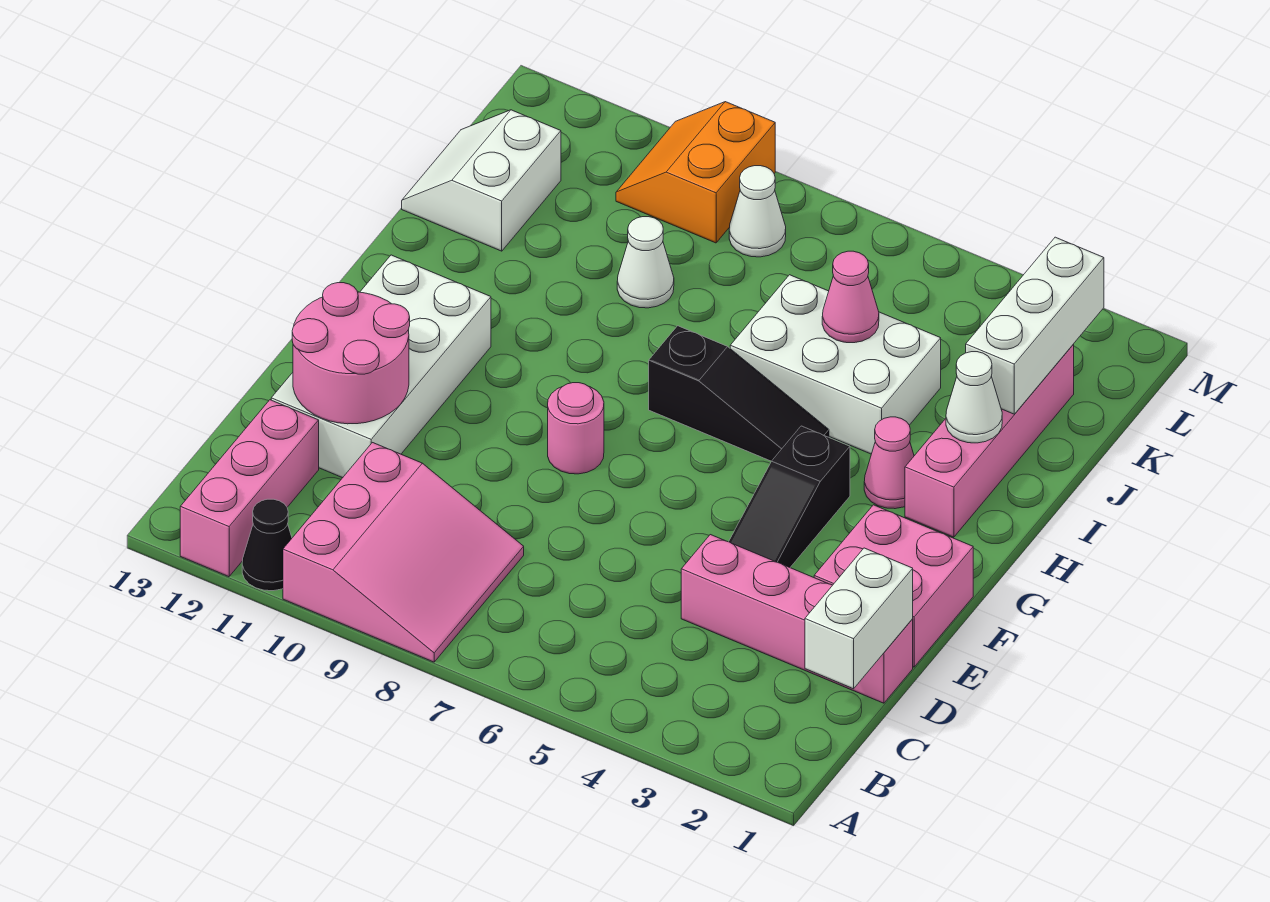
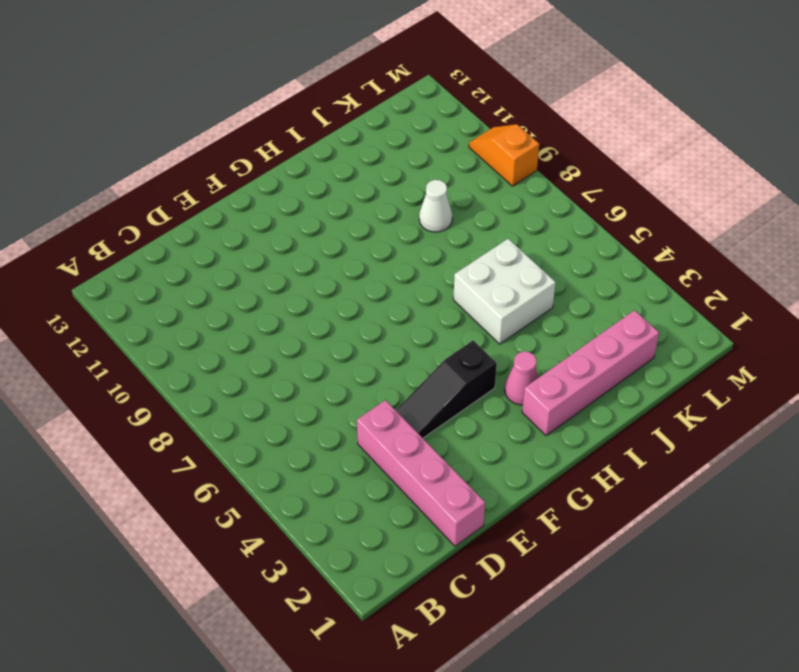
white 2x2 brick [453,239,556,344] -> white 2x3 brick [730,275,941,454]
orange 1x2 slope [469,124,539,186] -> orange 2x2 slope [616,102,775,243]
none -> pink 3x3 slope [283,443,524,662]
none -> black 1x1 cone [242,499,292,591]
none -> pink 1x3 brick [180,400,319,577]

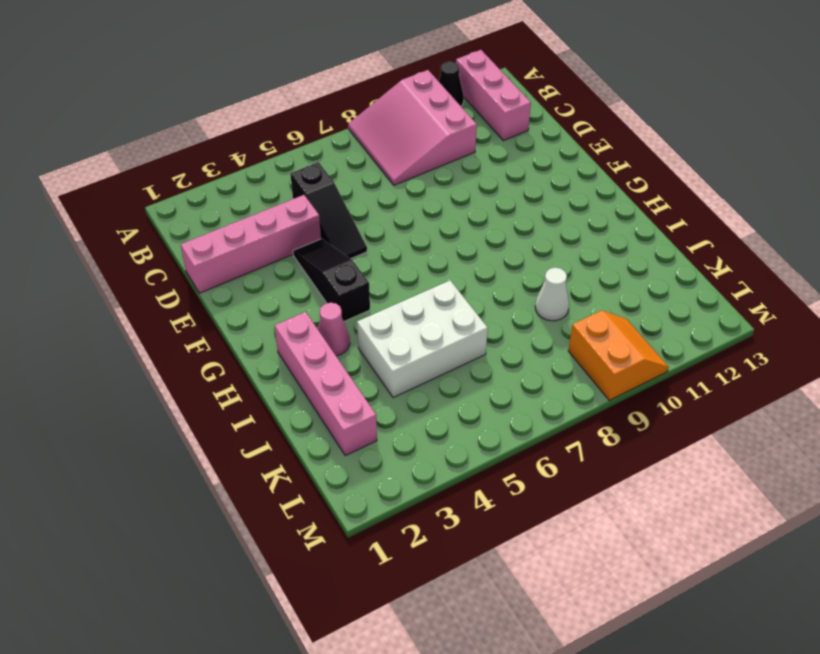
black 1x3 slope [290,162,367,259] -> black 1x3 slope turned to [649,326,829,461]
none -> white 2x4 brick [271,255,491,478]
none -> pink 2x2 brick [814,505,973,667]
none -> pink 1x1 round brick [548,383,604,474]

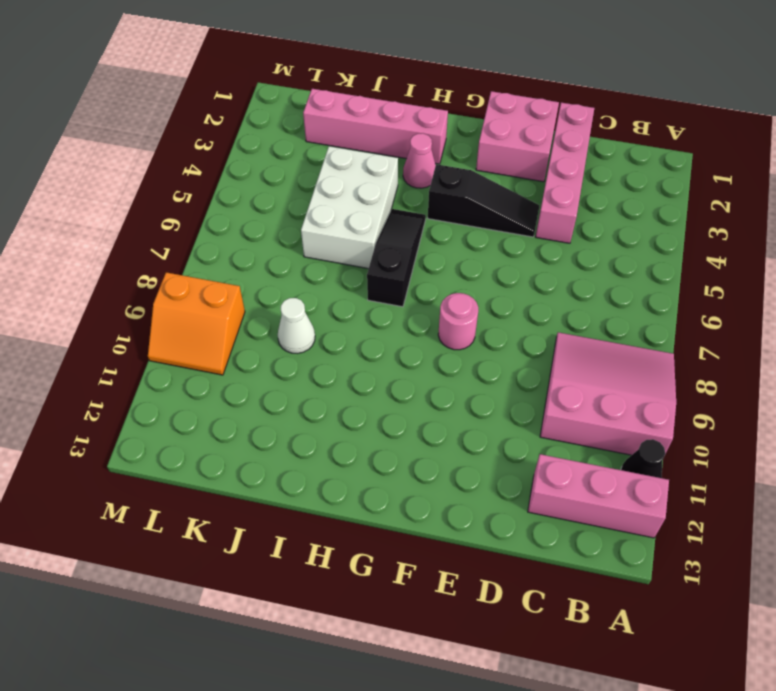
none -> white 2x4 brick [271,255,491,478]
none -> white 2x2 slope [402,110,561,251]
none -> white 1x1 cone [729,166,786,257]

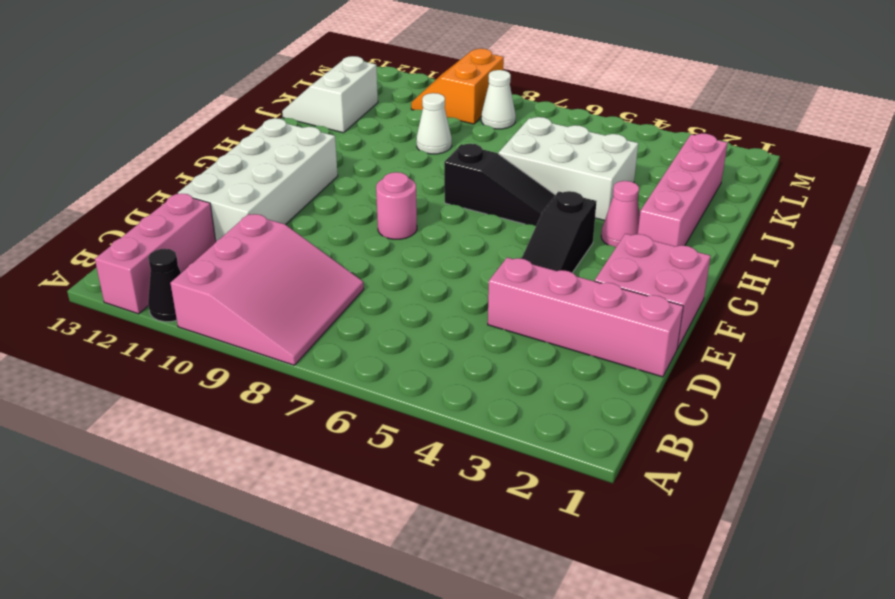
none -> white 1x2 brick [805,548,913,689]
none -> pink 2x2 round brick [292,283,410,424]
none -> white 1x1 cone [946,352,1002,443]

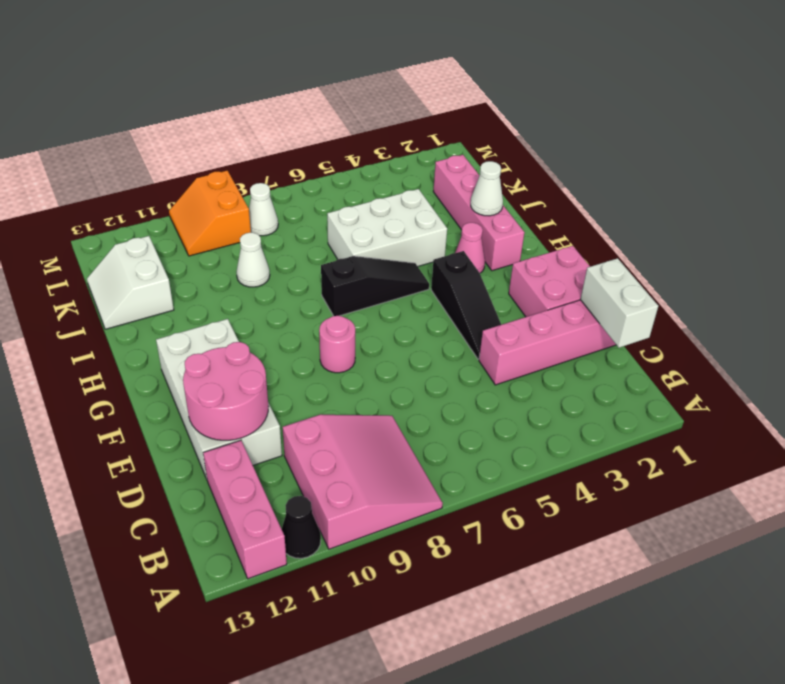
none -> white 1x3 brick [966,237,1104,414]
none -> pink 1x1 cone [822,251,879,343]

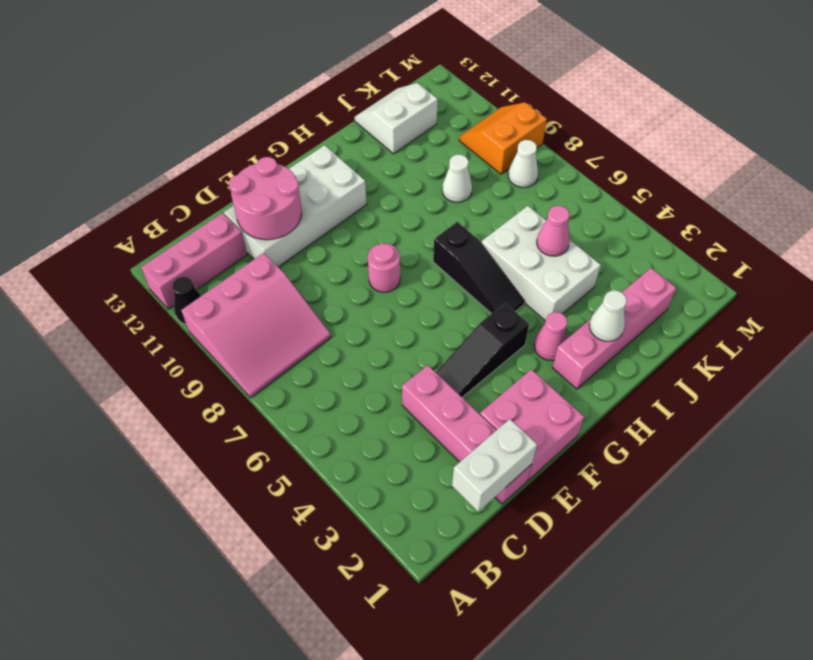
none -> white 1x3 brick [966,237,1104,414]

